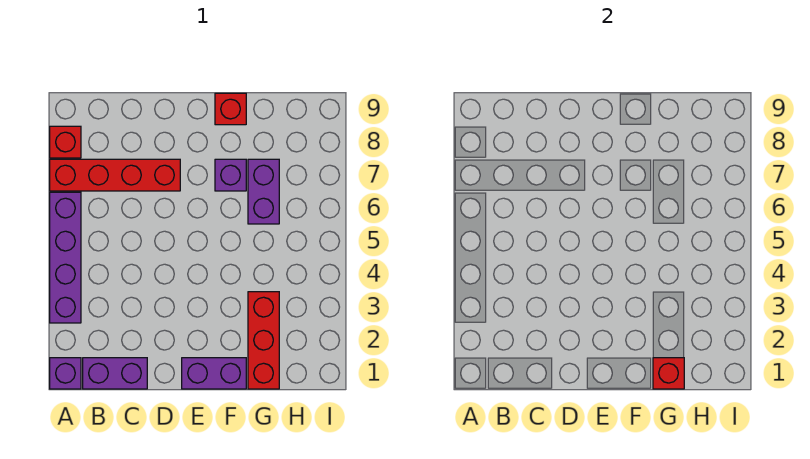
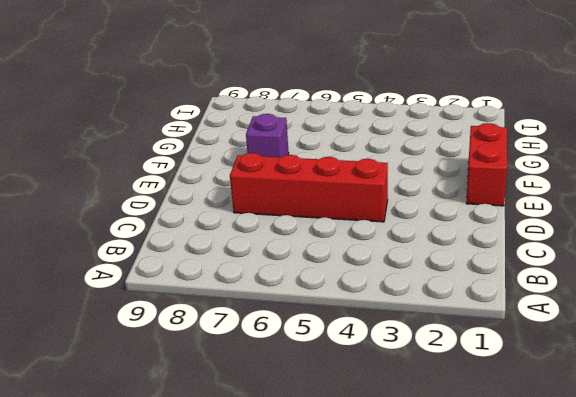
red 1x4 brick [230,153,388,222] -> red 1x4 brick turned to [50,159,180,191]
red 1x2 brick [466,123,507,206] -> purple 1x2 brick [182,358,246,389]
none -> purple 1x1 brick [50,358,81,389]
none -> purple 1x4 brick [50,192,81,323]

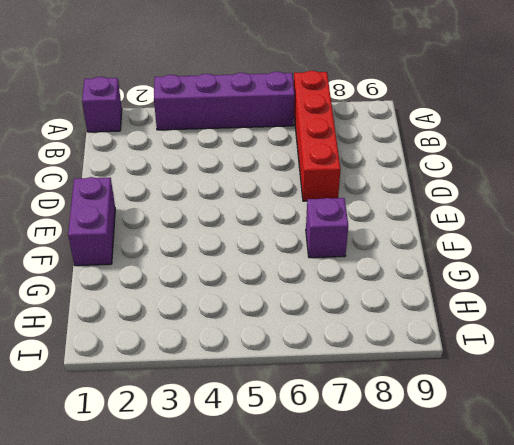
none -> red 1x1 brick [50,126,81,158]
none -> purple 1x2 brick [83,358,147,389]

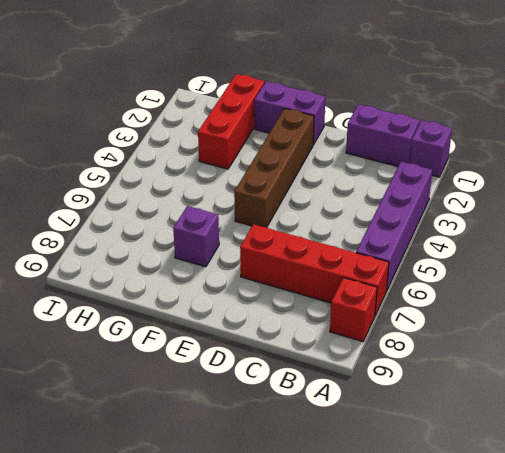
brown 1x4 brick [234,109,314,227] -> none
none -> red 1x1 brick [215,93,246,125]
none -> purple 1x2 brick [248,159,279,224]

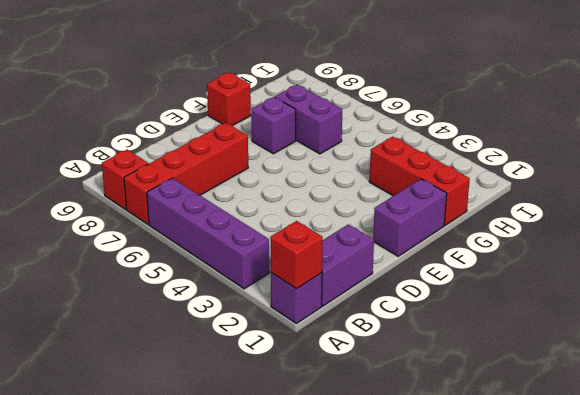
red 1x1 brick [270,221,323,289] -> red 1x1 brick moved to [653,358,684,389]

